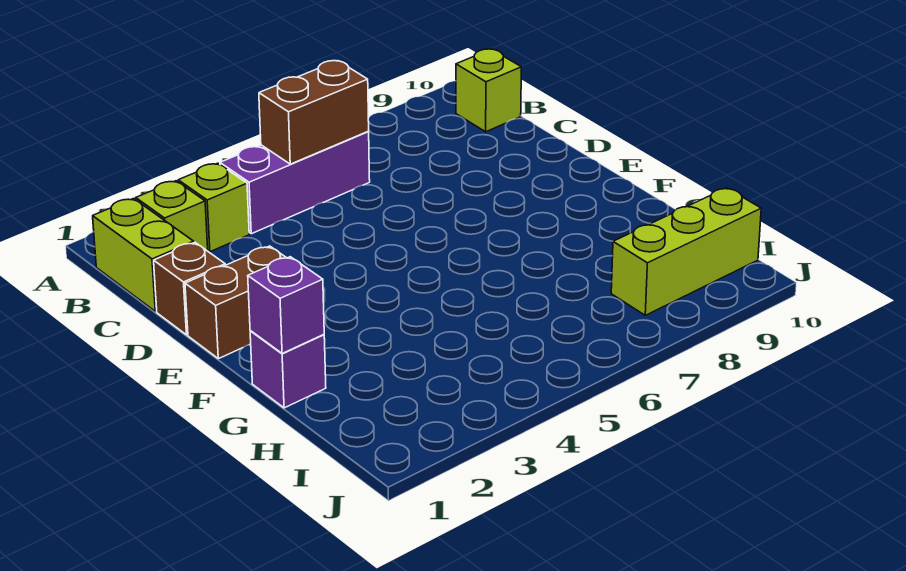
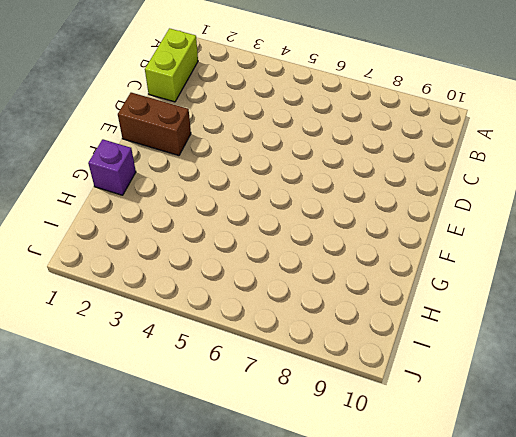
none -> lime 1x1 brick [136,181,208,251]
none -> lime 1x1 brick [178,163,249,252]

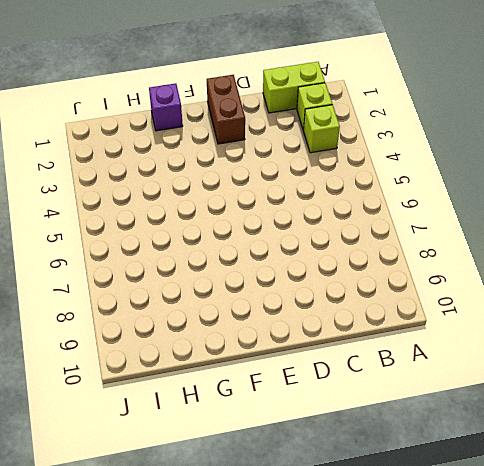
none -> purple 1x3 brick [220,132,370,234]
none -> lime 1x1 brick [456,49,521,132]

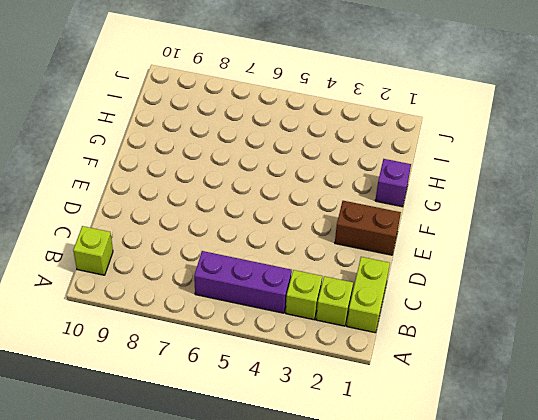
none -> brown 1x1 brick [154,242,225,335]
none -> lime 1x3 brick [611,188,761,315]

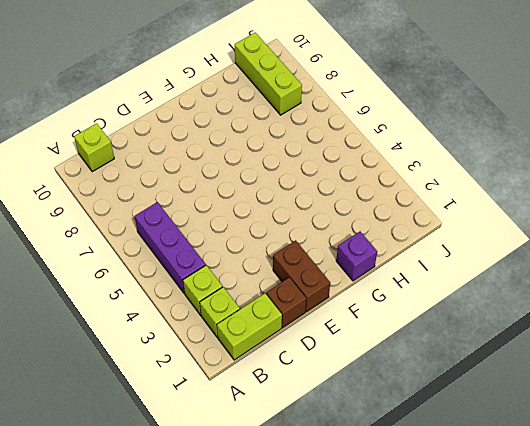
none -> brown 1x2 brick [259,61,369,164]
none -> purple 1x1 brick [248,257,324,354]

